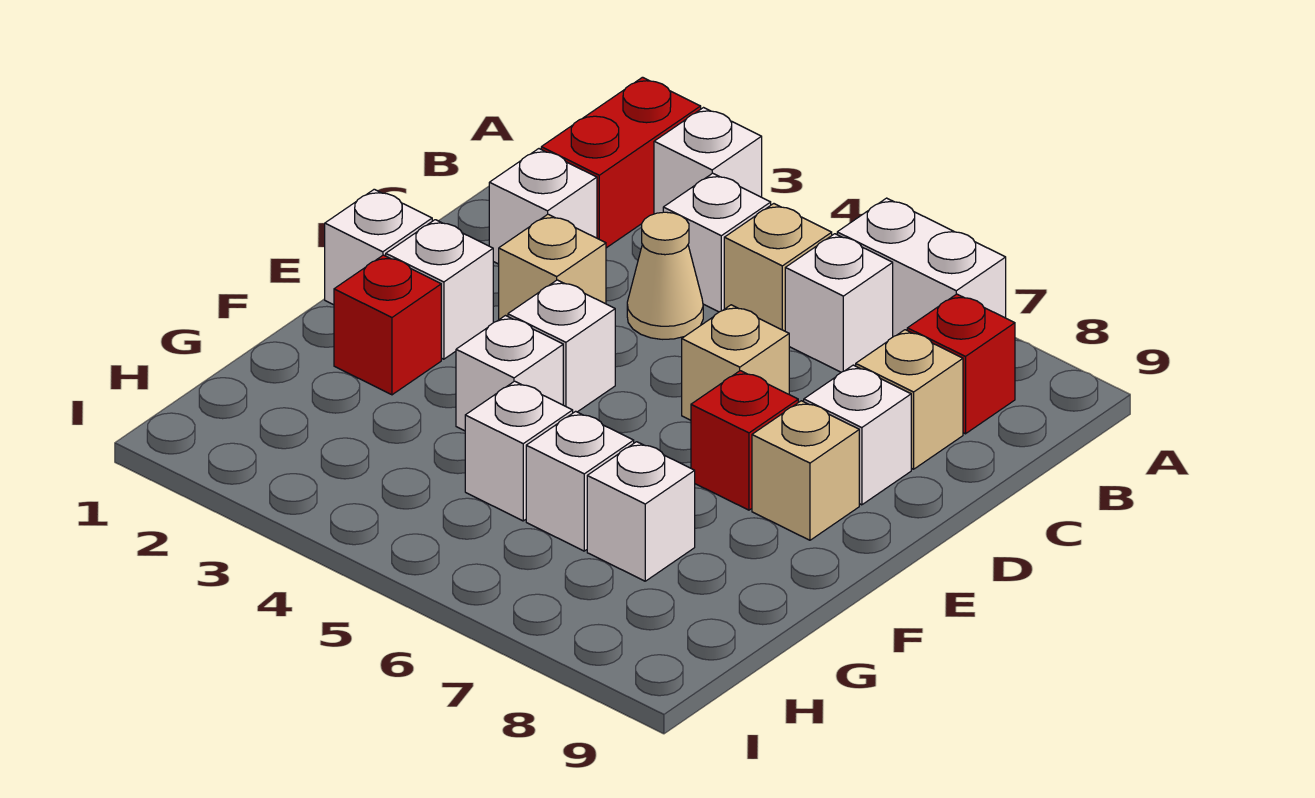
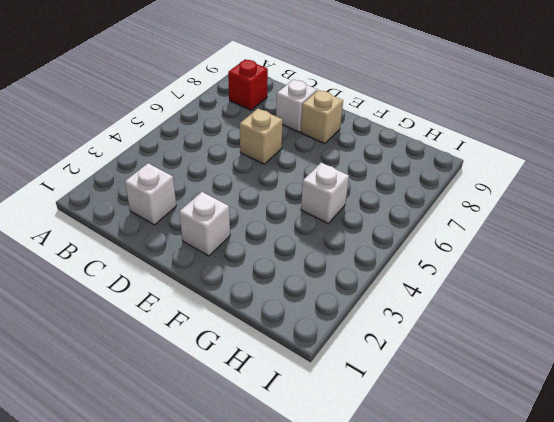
none -> red 1x2 brick [541,77,701,248]
none -> white 1x1 brick [654,108,762,214]
none -> white 1x2 brick [837,198,1006,337]

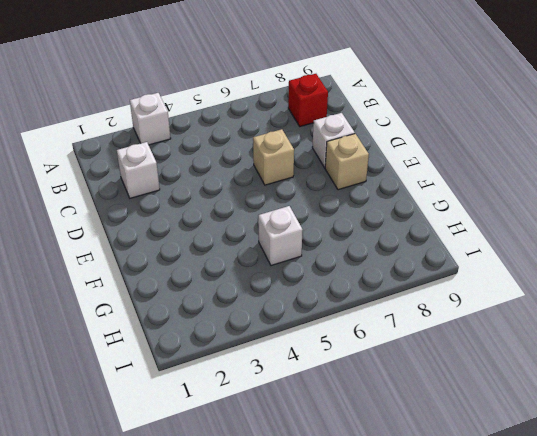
none -> red 1x2 brick [541,77,701,248]
none -> white 1x2 brick [837,198,1006,337]
none -> white 1x1 brick [663,173,771,312]

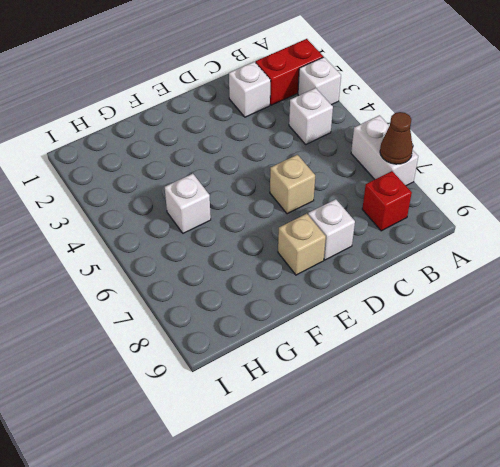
brown 1x1 cone [380,112,413,164] -> none
none -> tan 1x1 brick [724,204,832,331]
none -> white 1x1 brick [785,234,893,372]
none -> tan 1x1 cone [627,212,703,339]

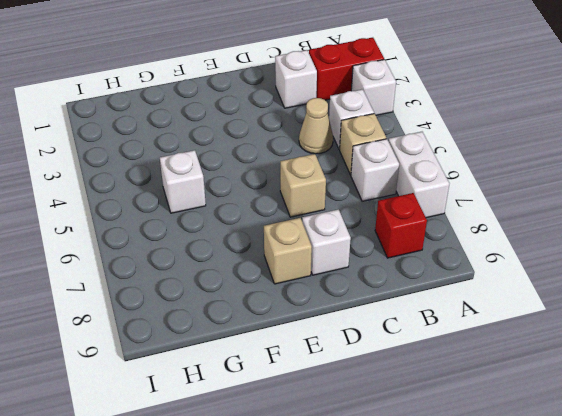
none -> tan 1x1 brick [856,330,963,469]
none -> tan 1x1 brick [499,214,606,319]
none -> white 1x1 brick [325,189,432,305]

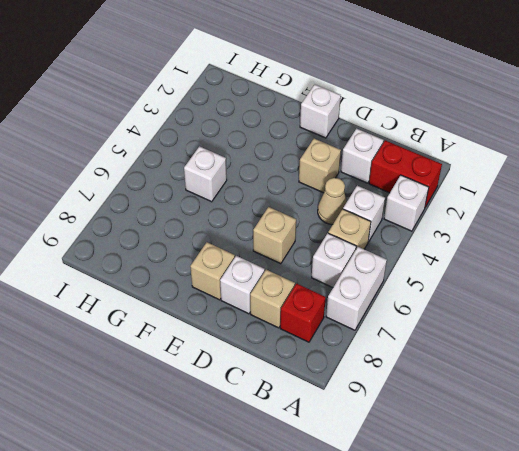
none -> white 1x1 brick [386,220,493,359]
none -> white 1x1 brick [508,280,615,413]
none -> red 1x1 brick [691,371,798,510]

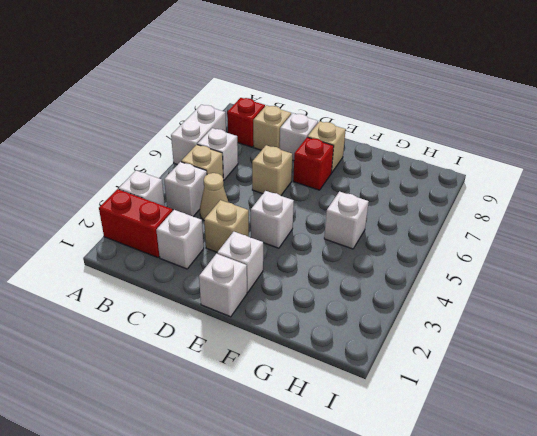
none -> red 1x1 brick [334,255,441,395]
none -> white 1x1 brick [456,316,563,431]
none -> white 1x1 brick [526,411,634,551]

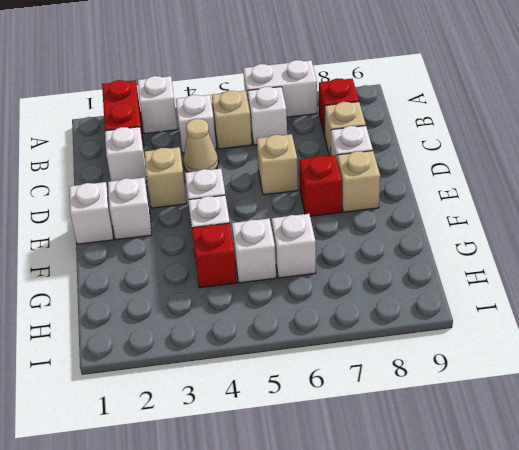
red 1x1 brick [192,223,237,288] -> red 1x1 brick moved to [334,255,441,395]
none -> white 1x1 brick [587,442,695,581]

